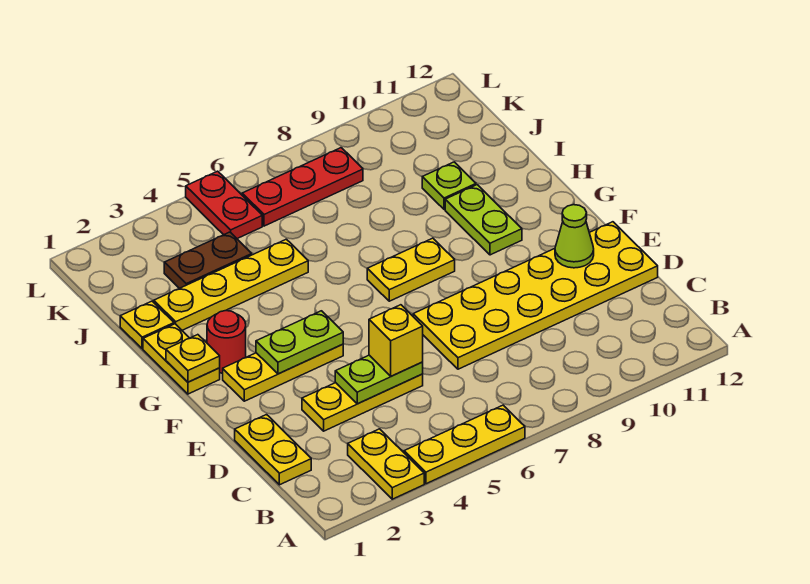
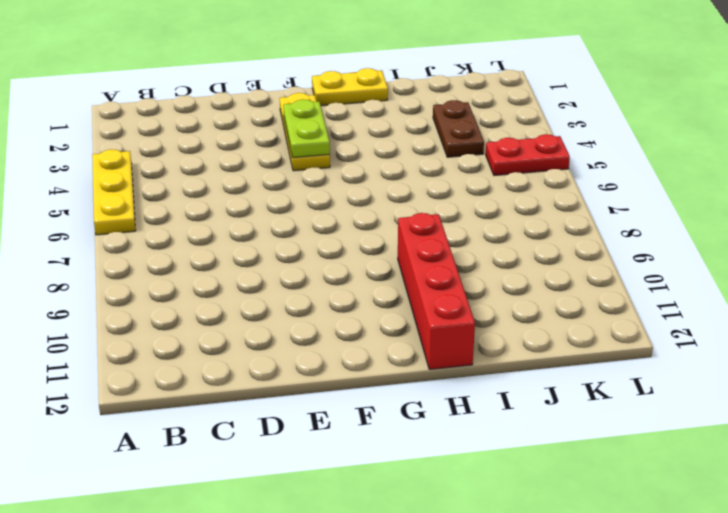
red 1x4 brick [398,213,475,369] -> lime 1x2 plate [445,185,522,255]
none -> yellow 1x2 plate [348,429,424,499]
none -> yellow 1x2 plate [235,415,311,485]
none -> yellow 1x3 plate [302,374,423,431]

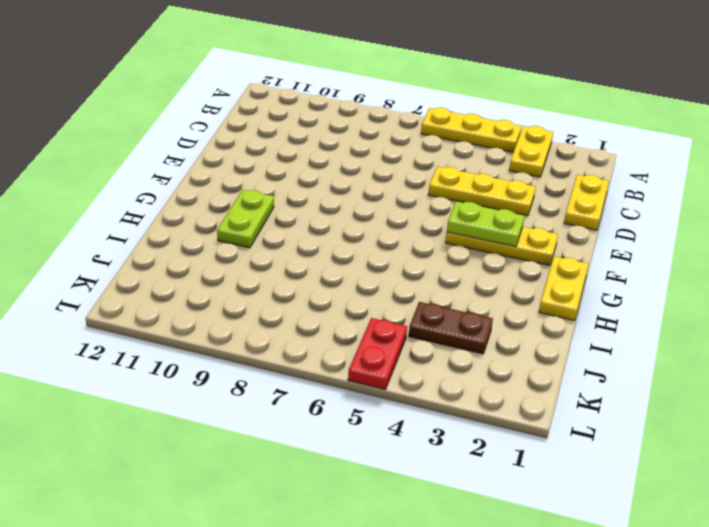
none -> yellow 2x6 plate [413,222,658,369]
none -> red 1x1 round brick [207,311,246,373]
none -> yellow 1x2 plate [367,238,455,301]

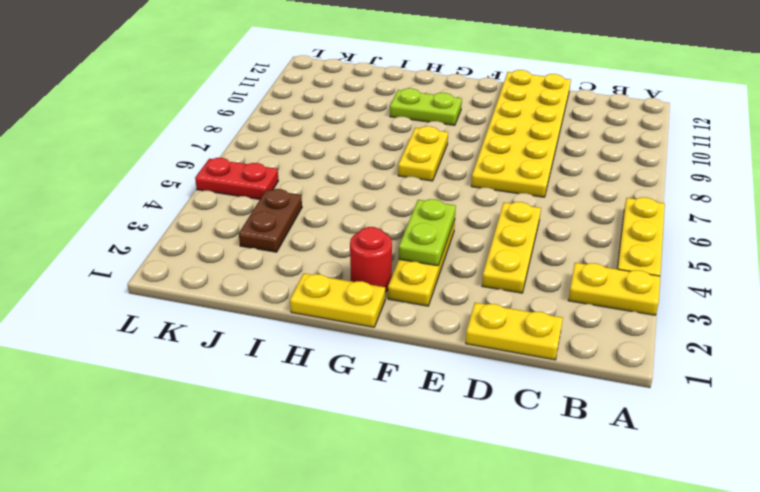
none -> yellow 1x1 plate [120,301,174,349]
none -> yellow 1x4 plate [154,239,308,330]
none -> lime 1x1 plate [422,162,476,210]

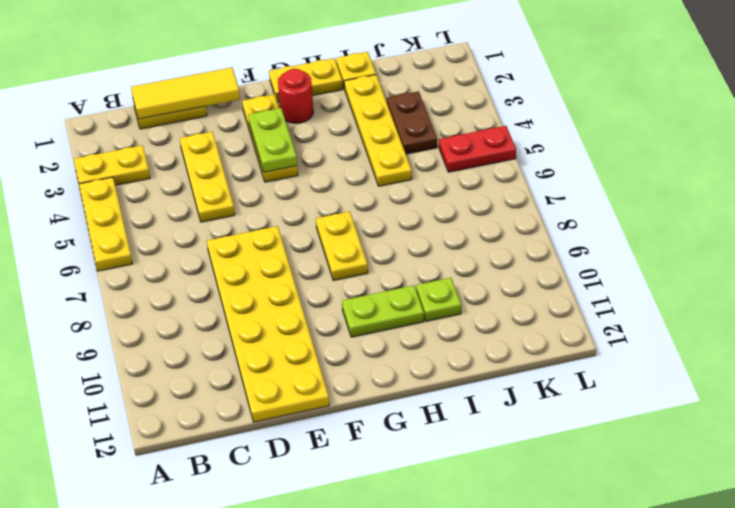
yellow 1x3 tile [131,68,240,119] -> none
none -> red 1x3 plate [242,148,363,226]
none -> lime 1x2 plate [335,355,423,404]
none -> lime 1x1 cone [555,205,594,268]

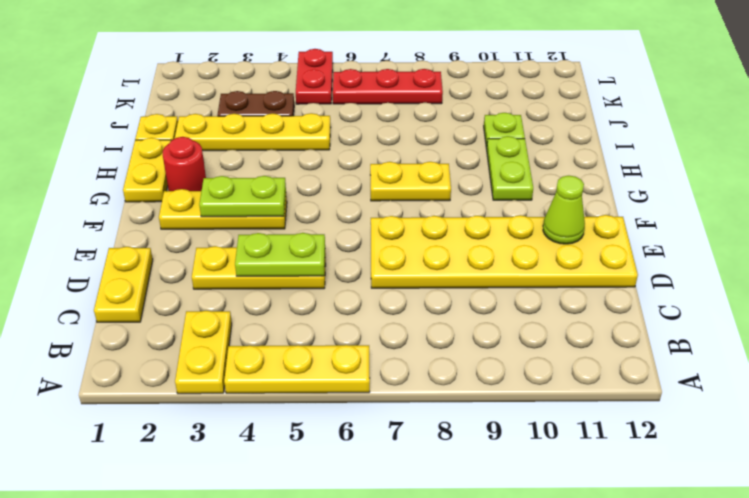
none -> yellow 1x1 plate [166,335,220,382]
none -> yellow 1x1 brick [369,305,423,376]

